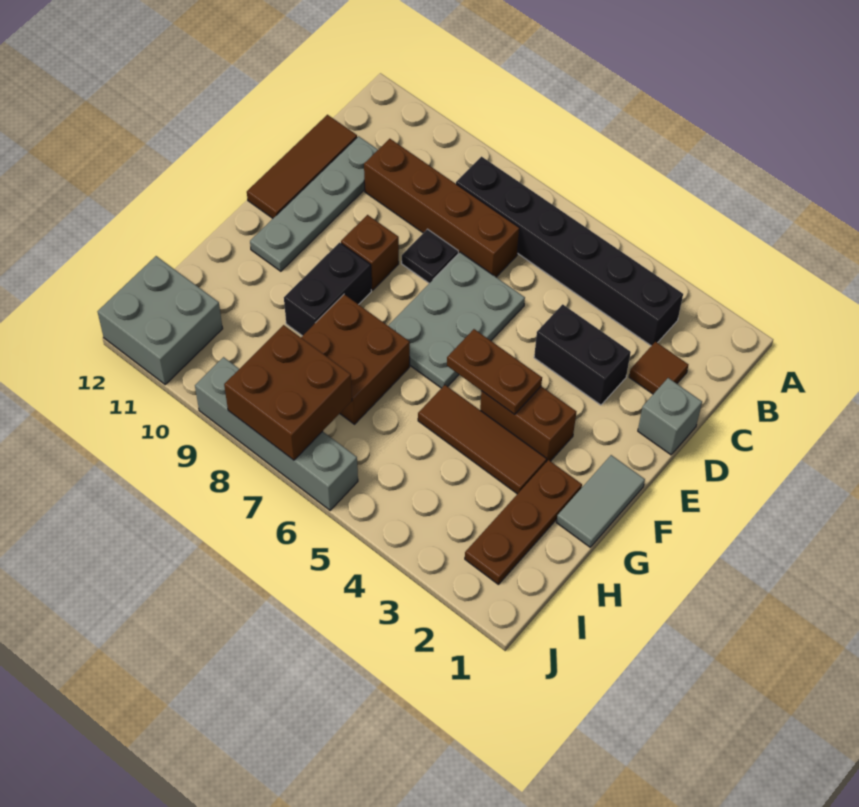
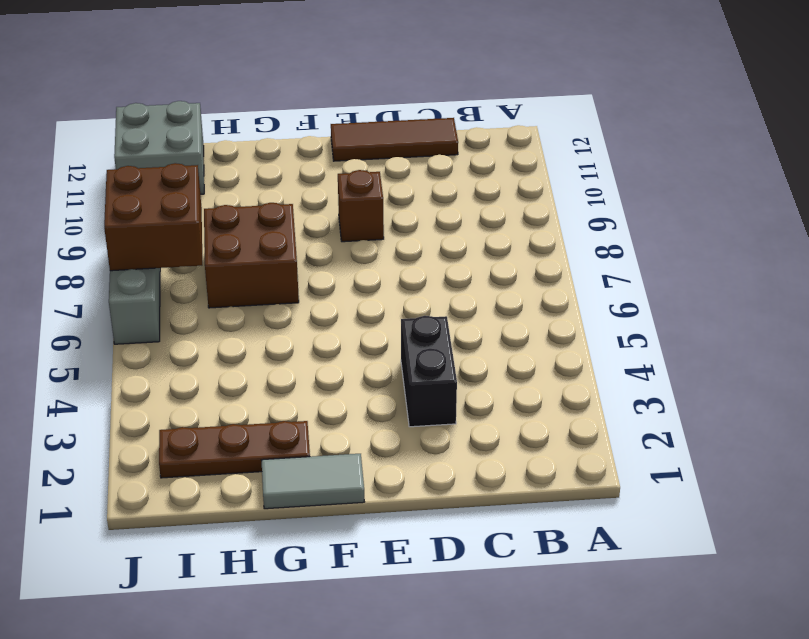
none -> black 1x6 brick [456,157,683,346]
none -> brown 1x1 tile [629,342,689,394]
none -> brown 1x4 brick [364,139,520,277]

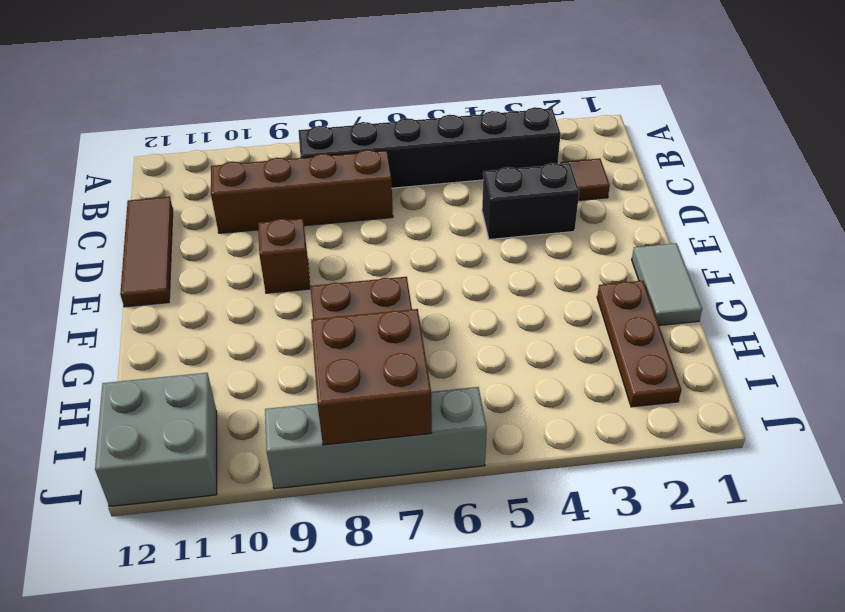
none -> grey 1x4 plate [250,136,378,271]
none -> grey 1x1 brick [638,378,702,455]
none -> grey 2x3 plate [388,252,525,388]

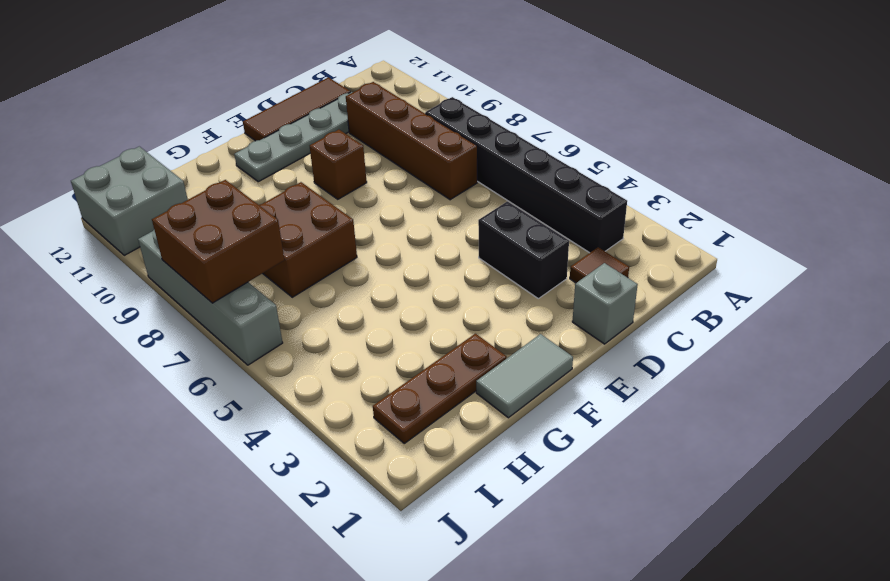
none -> grey 2x3 plate [388,252,525,388]
none -> black 1x1 plate [402,229,458,283]
none -> brown 1x2 brick [480,386,577,462]

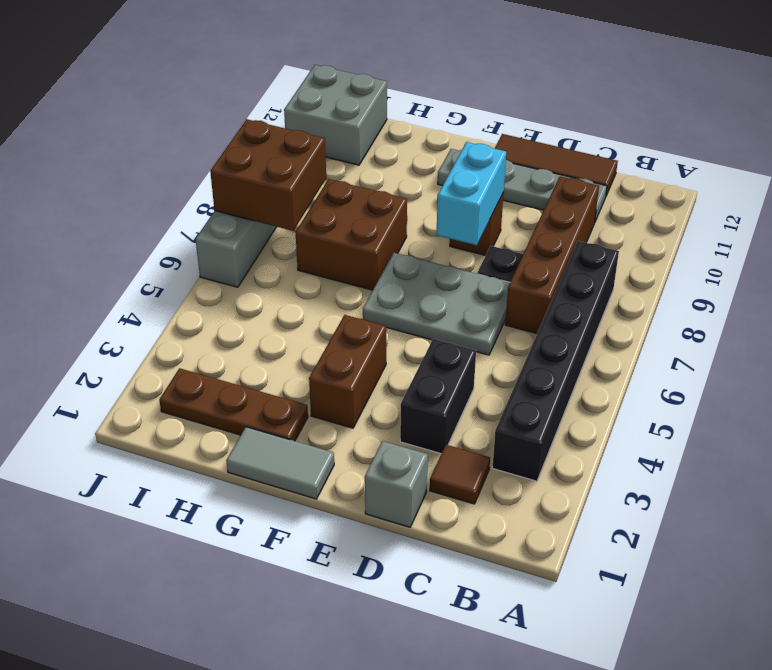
cyan 1x2 brick [436,142,506,245] -> none
none -> black 1x2 brick [284,243,371,336]
none -> brown 1x3 tile [418,385,547,494]
none -> brown 1x2 plate [447,329,542,414]

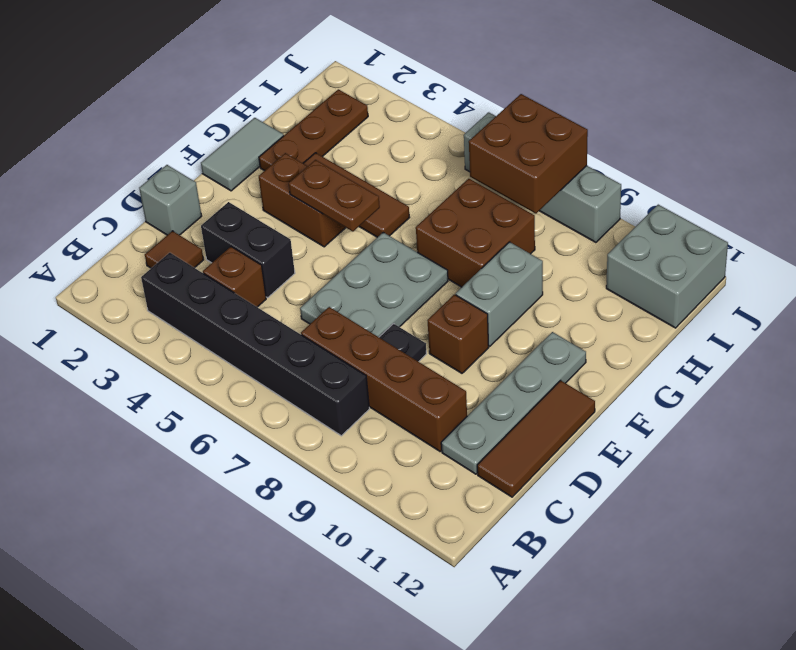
brown 1x1 brick [203,247,266,307] -> none
grey 1x2 brick [456,242,543,346] -> black 1x2 brick [284,243,371,336]

